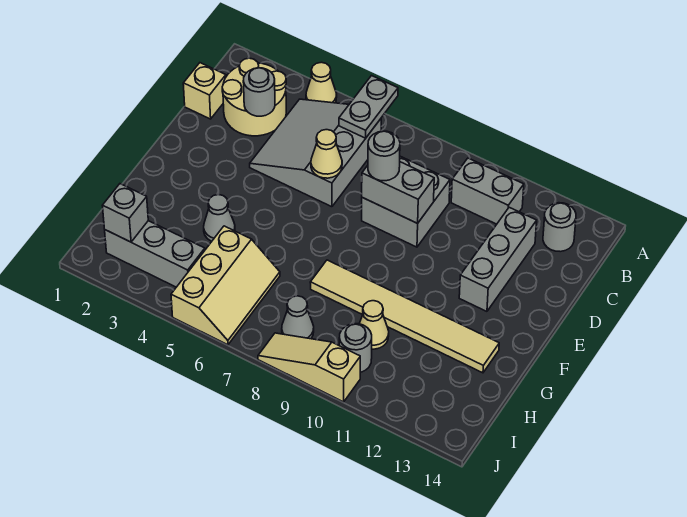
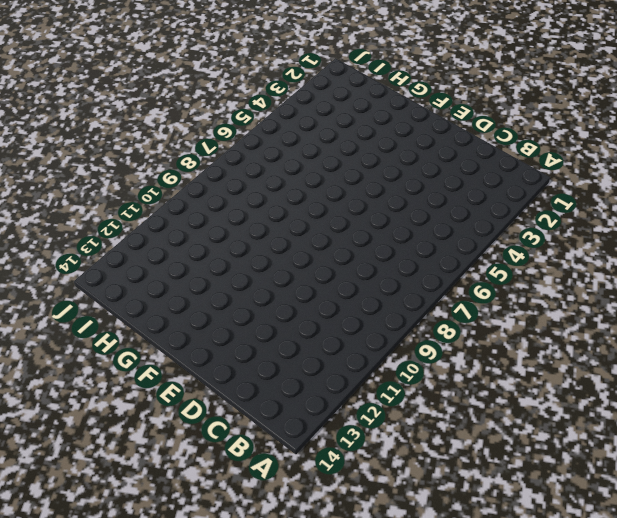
none -> tan 1x1 cone [306,62,337,103]
none -> tan 2x2 round brick [222,58,286,136]
none -> grey 3x3 slope [250,99,381,207]

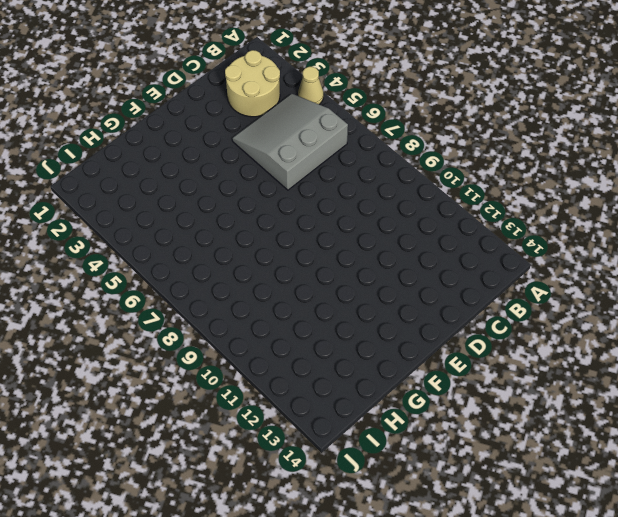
none -> grey 1x2 brick [451,158,524,224]
none -> grey 1x1 round brick [543,203,576,252]
none -> tan 1x1 brick [183,63,226,119]

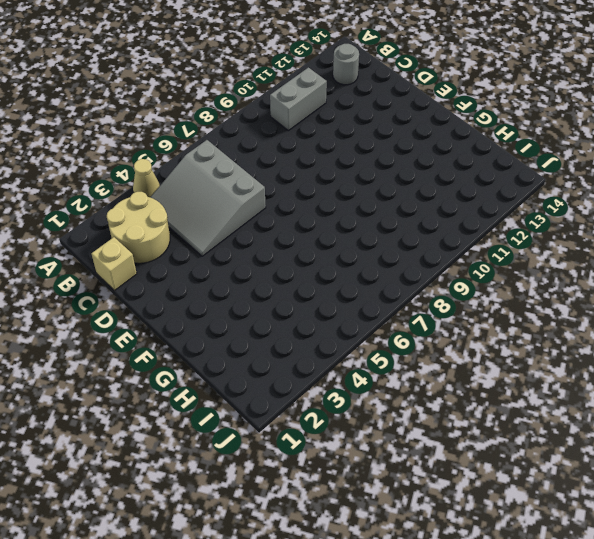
none -> grey 2x2 brick [362,156,450,247]
none -> grey 1x3 brick [459,207,537,311]
none -> grey 1x1 cone [204,195,235,241]

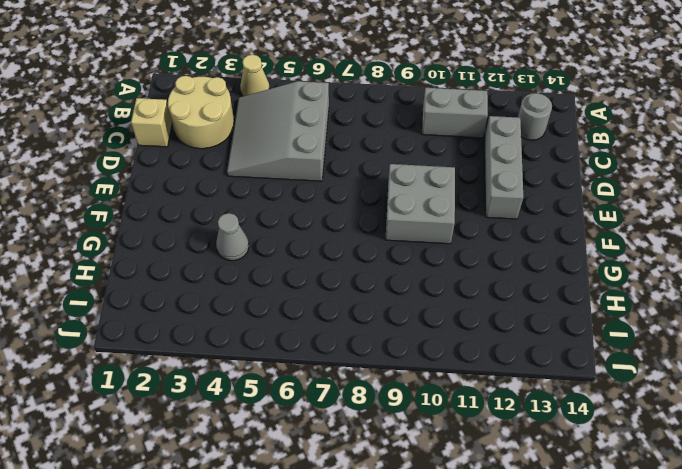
grey 2x2 brick [385,164,455,244] -> grey 2x2 brick moved to [362,156,450,247]
none -> tan 1x6 tile [310,260,499,373]
none -> tan 2x3 slope [171,226,280,345]
none -> tan 1x1 cone [359,301,389,349]

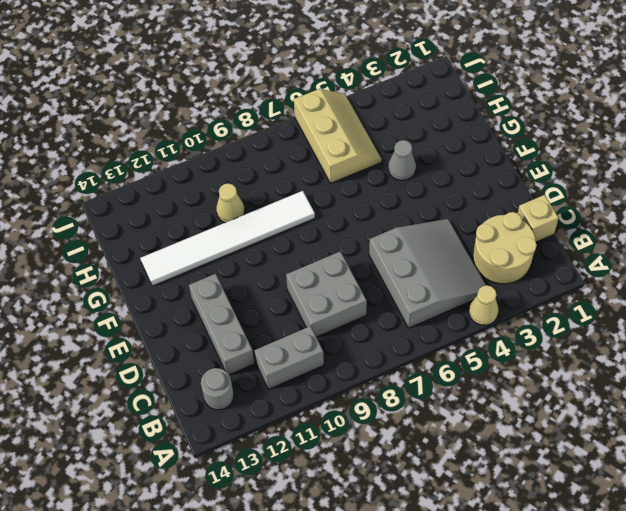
white 1x6 tile [140,191,315,286] -> tan 1x6 tile [310,260,499,373]
tan 2x3 slope [294,89,382,183] -> tan 2x3 slope turned to [171,226,280,345]
none -> grey 1x3 brick [105,221,205,287]
none -> grey 1x1 cone [282,296,314,339]
none -> grey 1x1 round brick [339,324,372,372]

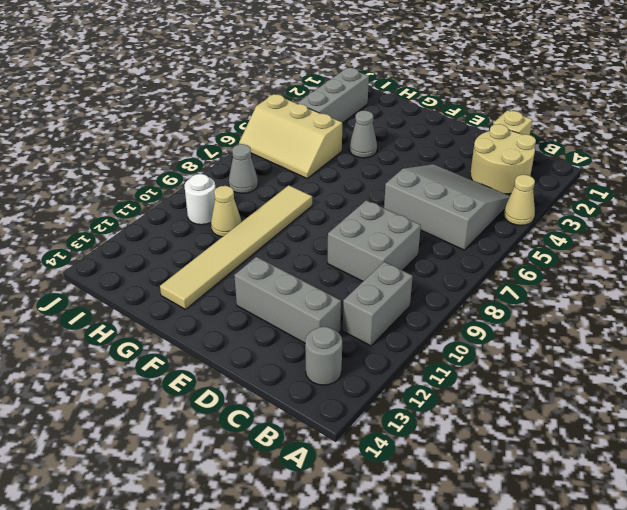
white 1x1 round brick [184,174,216,225] -> grey 1x1 round brick [339,324,372,372]
none -> tan 1x3 slope [258,333,360,402]
none -> grey 1x2 plate [339,76,398,138]
none -> grey 1x1 round brick [243,68,275,116]

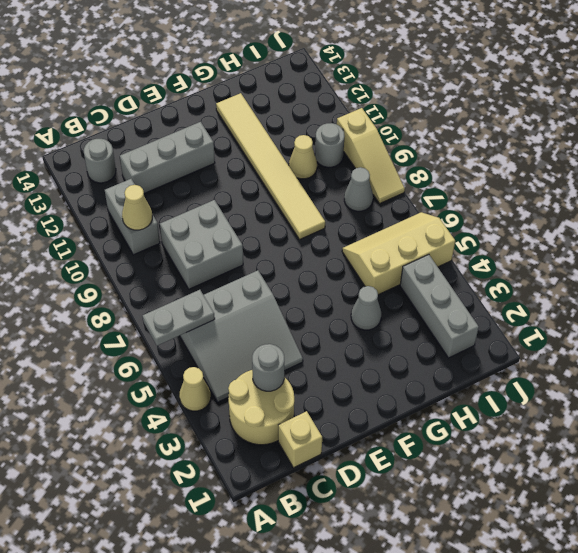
tan 1x1 cone [122,185,152,230] -> tan 1x1 cone moved to [311,130,342,178]
none -> grey 1x2 brick [362,162,434,223]
none -> grey 1x1 brick [102,184,148,242]
none -> grey 1x1 round brick [368,131,400,181]

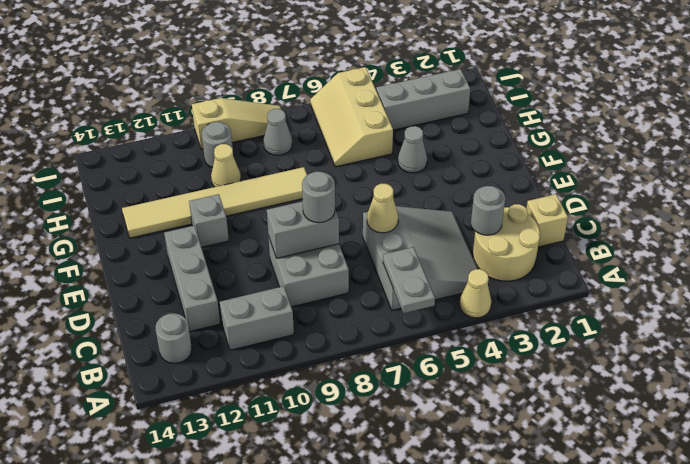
grey 1x1 brick [189,194,229,247] -> grey 1x1 brick moved to [102,184,148,242]

